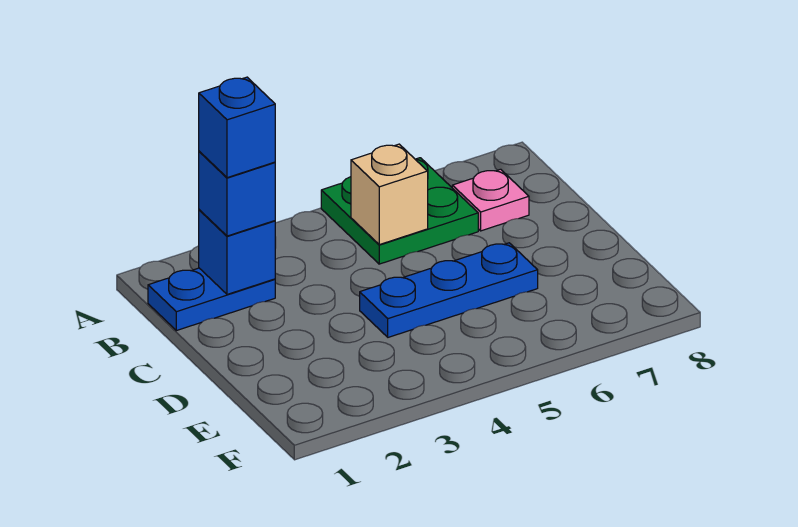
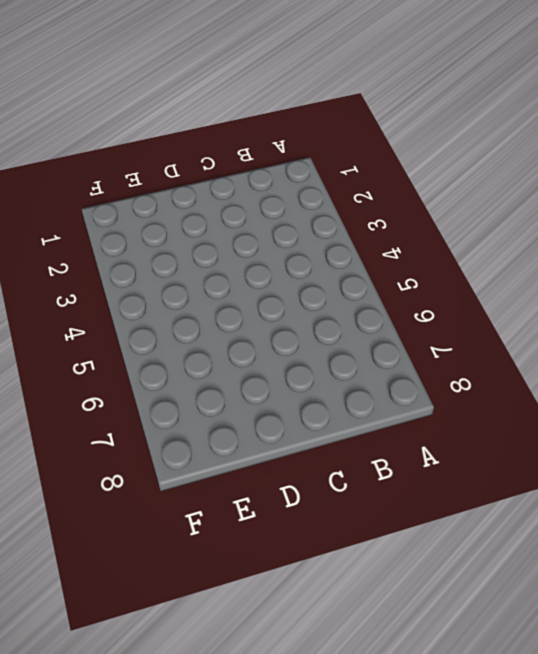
none -> green 2x2 plate [321,158,478,264]
none -> blue 1x2 plate [148,268,275,331]

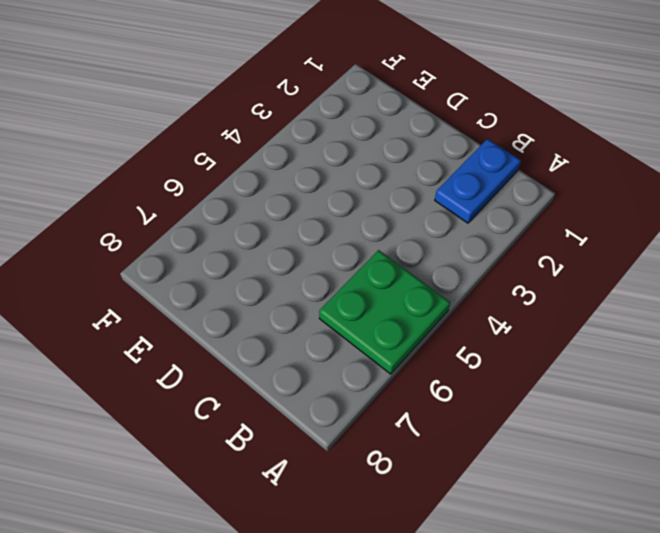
none -> pink 1x1 plate [452,169,529,231]
none -> blue 1x3 plate [360,243,538,337]

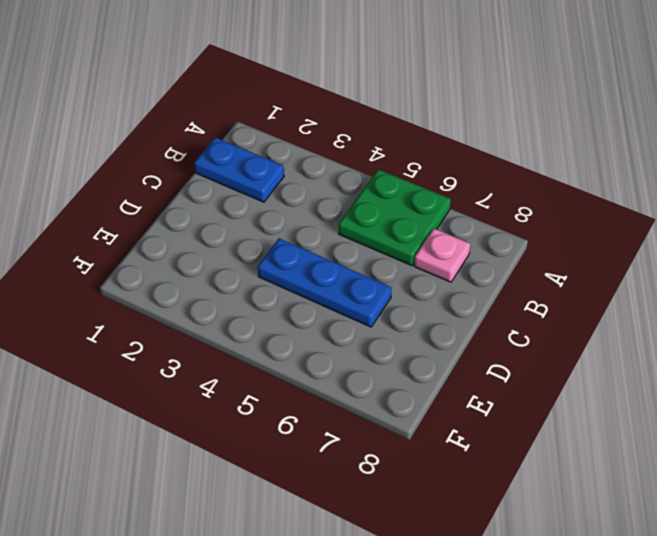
none -> blue 1x1 brick [199,210,275,294]
none -> tan 1x1 brick [351,144,428,245]

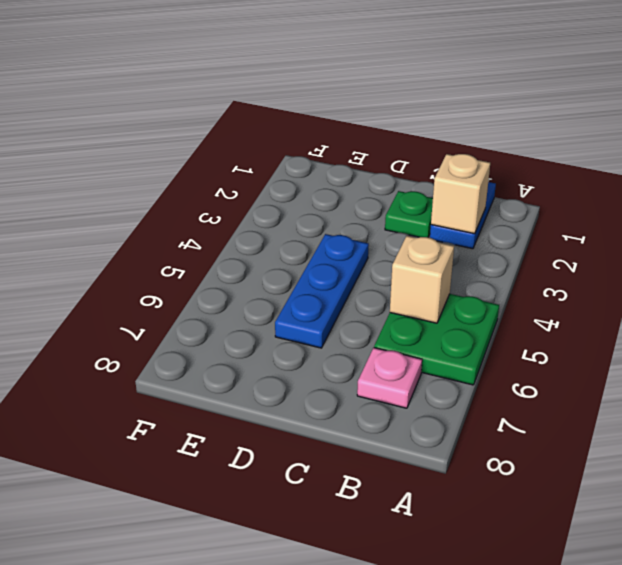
tan 1x1 brick [431,154,490,234] -> blue 1x1 brick [199,210,275,294]
green 1x1 plate [385,191,433,237] -> none
none -> blue 1x1 brick [199,151,275,236]
none -> blue 1x1 brick [199,77,275,178]

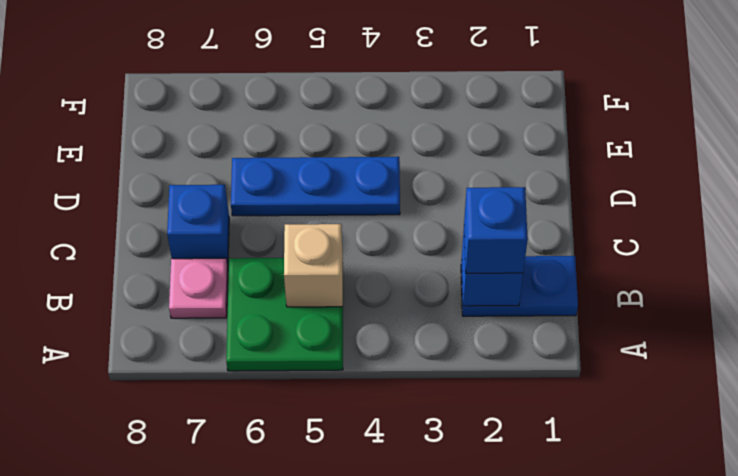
blue 1x1 brick [167,185,229,266] -> blue 1x1 brick moved to [199,77,275,178]

